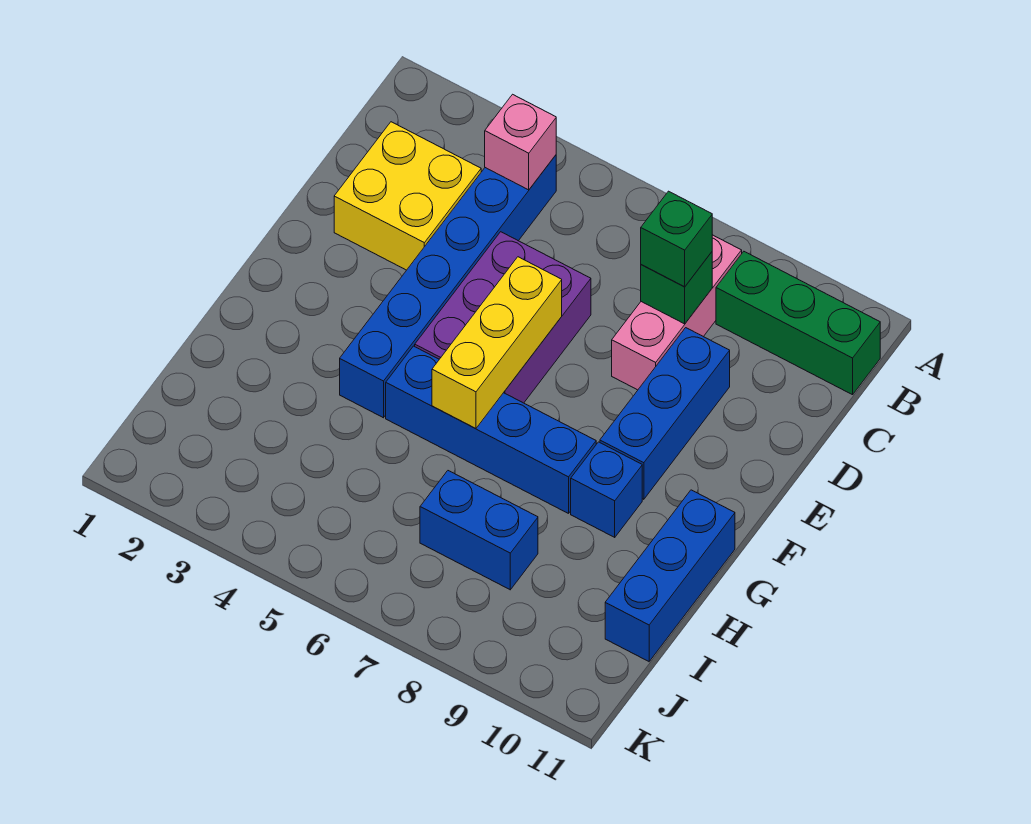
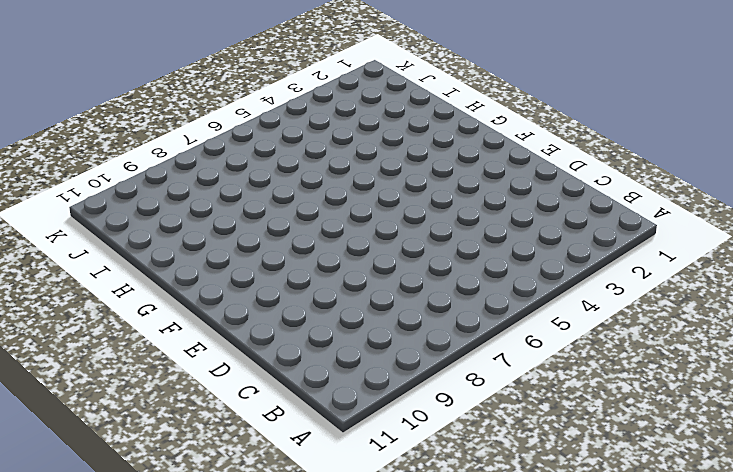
none -> blue 1x6 brick [340,155,556,418]
none -> pink 1x3 brick [612,235,742,390]
none -> green 1x3 brick [716,252,880,395]

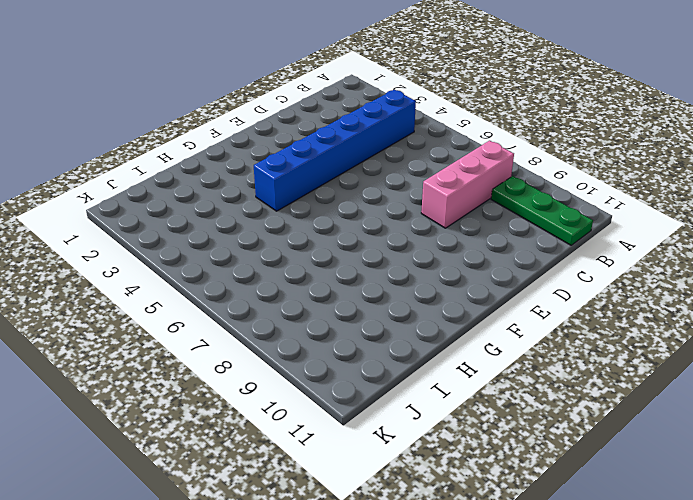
green 1x3 plate [491,176,593,245] -> green 1x3 brick [716,252,880,395]
none -> yellow 2x2 brick [334,122,481,270]
none -> purple 2x3 brick [415,232,591,403]
none -> blue 1x3 brick [600,328,730,499]

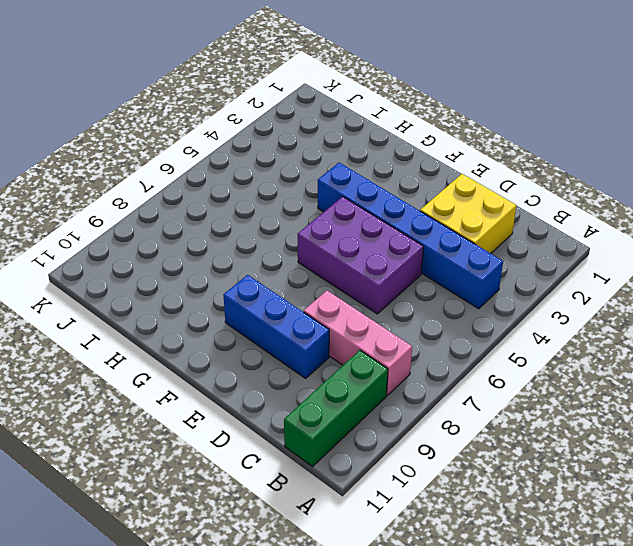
none -> blue 1x4 brick [386,346,596,514]
none -> blue 1x1 brick [571,442,642,537]
none -> blue 1x3 brick [605,490,735,661]

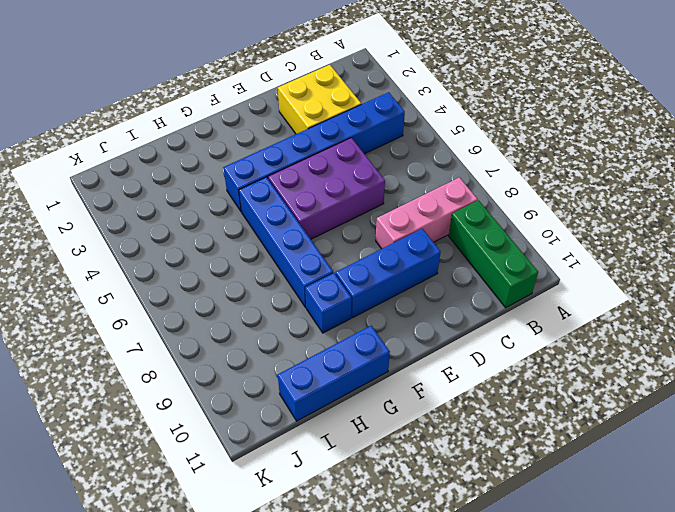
none -> blue 1x2 brick [420,471,538,590]
none -> pink 1x1 brick [485,94,556,190]
none -> green 1x1 brick [641,252,712,324]

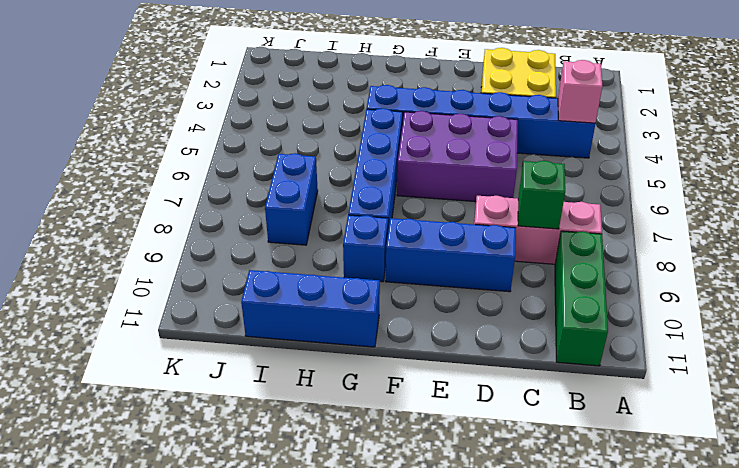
none -> yellow 1x3 brick [432,257,562,429]
none -> green 1x1 brick [641,191,712,287]

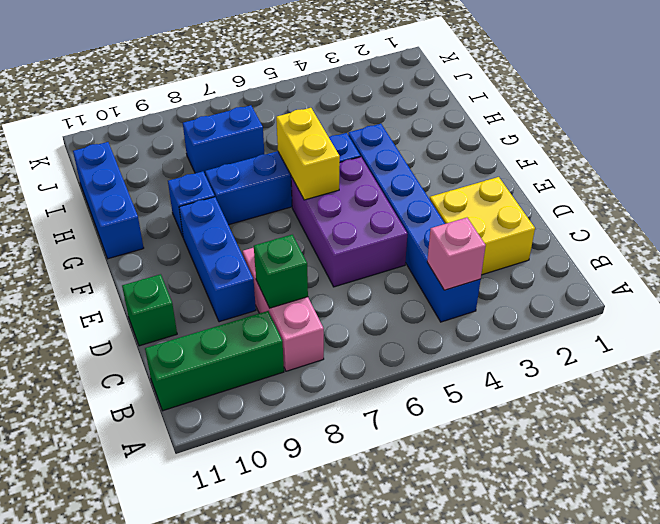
green 1x1 brick [122,274,177,346] -> green 1x1 brick moved to [641,191,712,287]
yellow 1x2 brick [276,108,340,200] -> yellow 1x3 brick [432,257,562,429]

